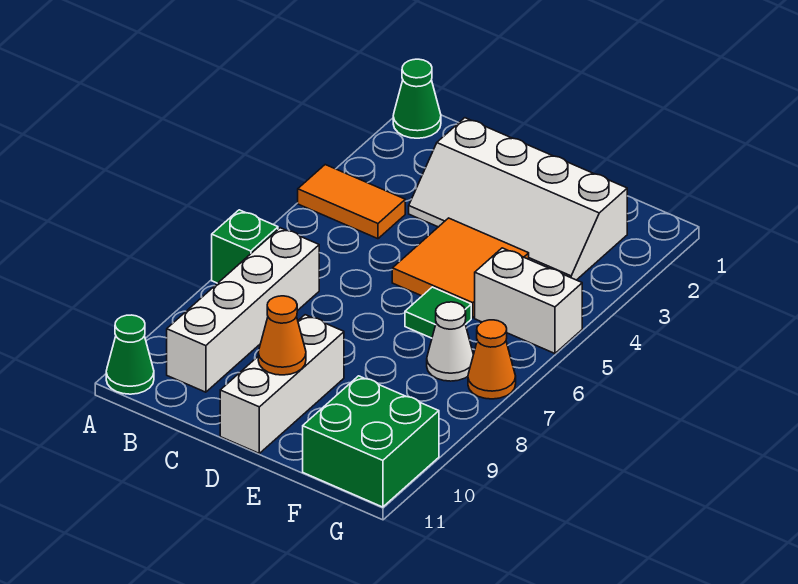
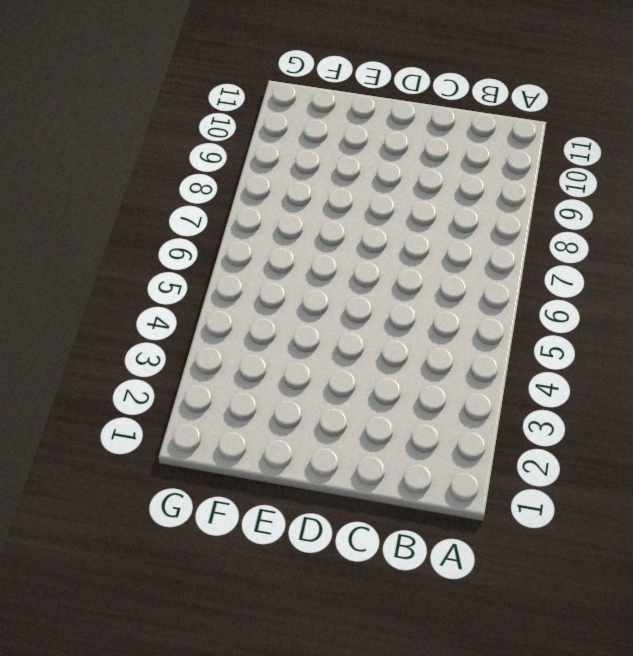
none -> green 1x1 cone [393,59,441,138]
none -> orange 1x2 tile [298,165,405,239]
none -> green 1x1 brick [212,210,278,283]

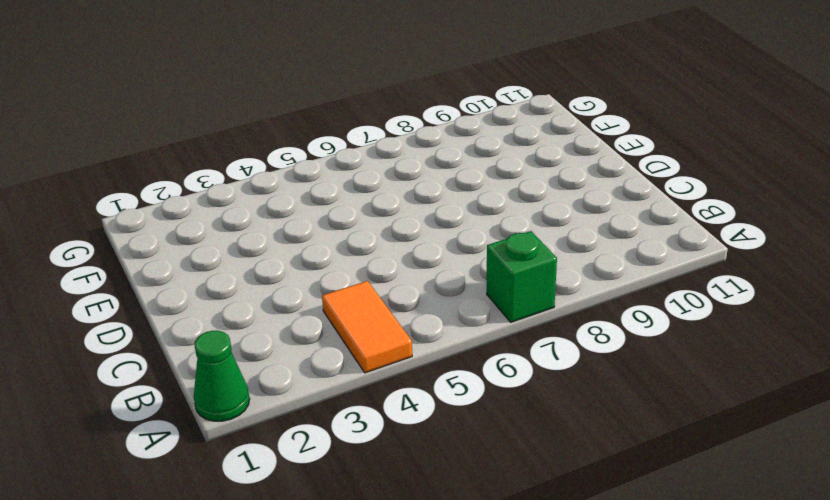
none -> green 1x1 cone [106,315,154,394]
none -> white 1x4 brick [167,228,319,392]
none -> white 2x4 slope [409,118,627,280]

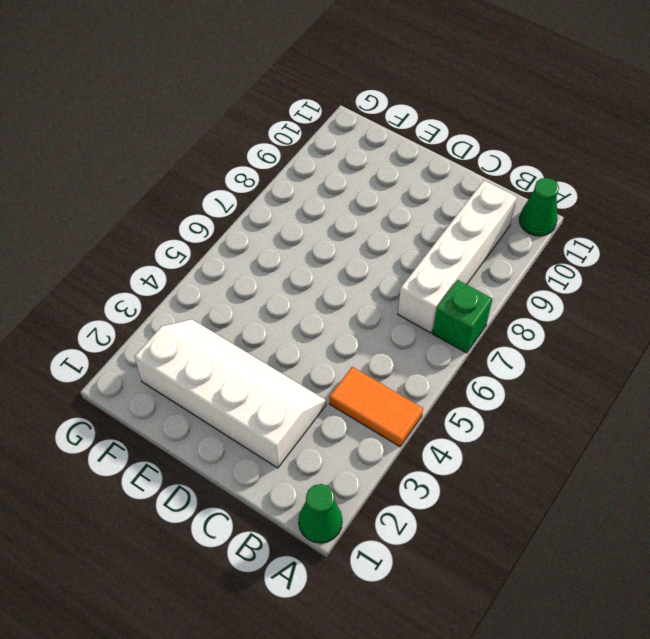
none -> orange 2x2 tile [392,218,529,318]
none -> white 1x3 brick [220,315,344,453]
none -> green 1x1 tile [405,287,471,338]

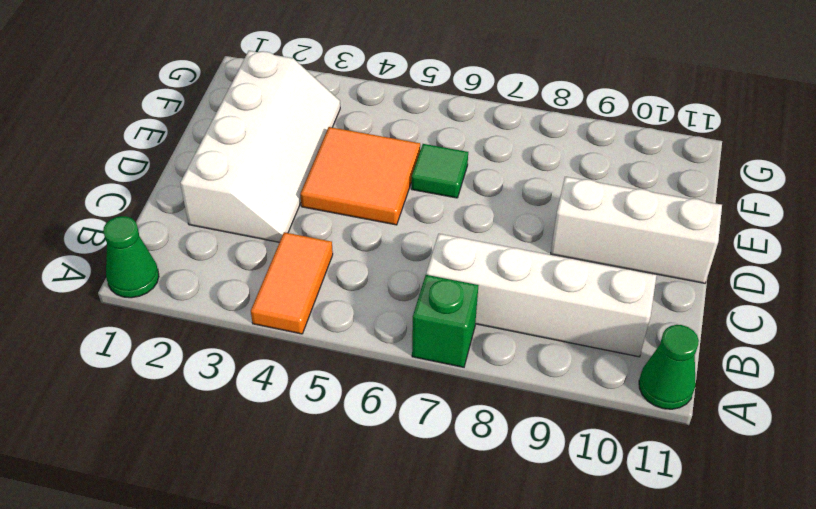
none -> white 1x2 brick [475,248,582,353]
none -> white 1x1 cone [427,302,473,381]
none -> green 2x2 brick [303,376,439,507]

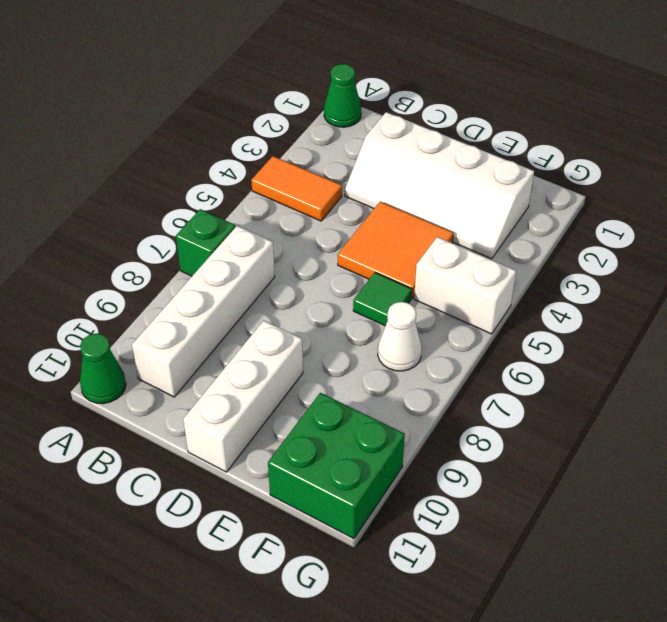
none -> orange 1x1 cone [468,320,516,399]
none -> orange 1x1 cone [258,296,306,375]

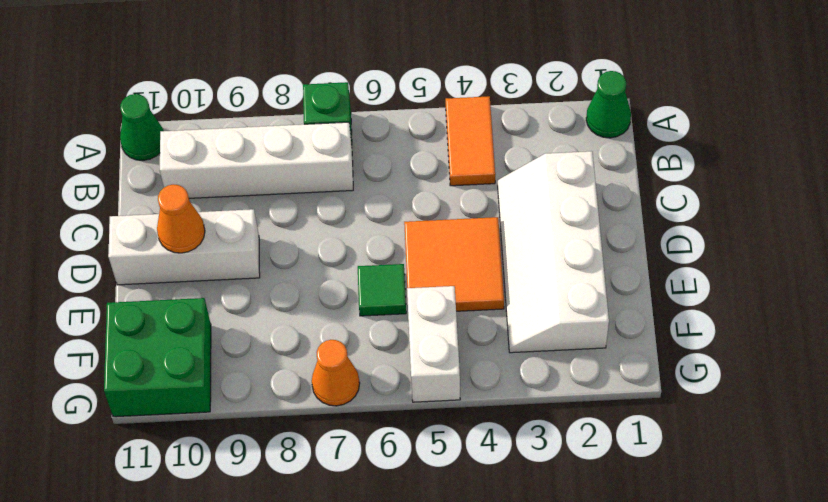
none -> white 1x1 cone [427,302,473,381]

